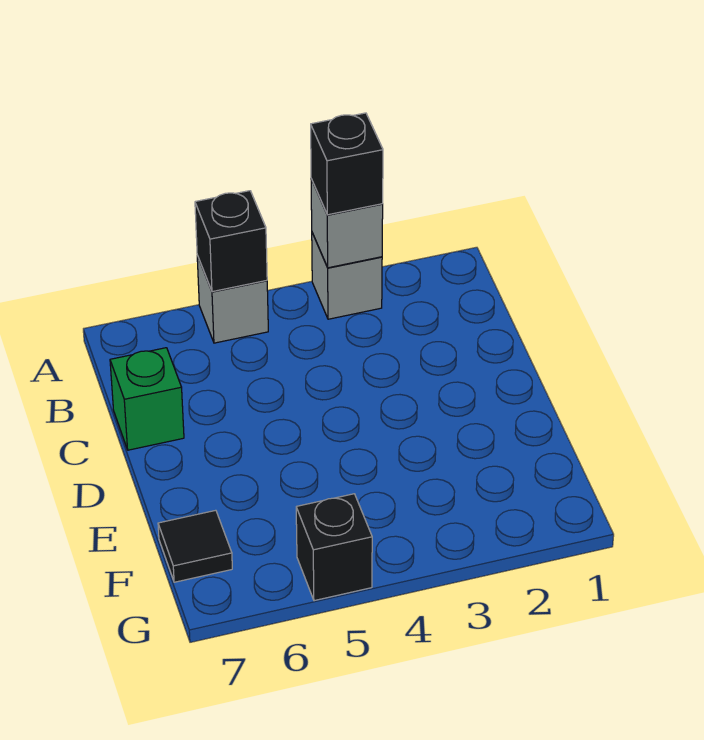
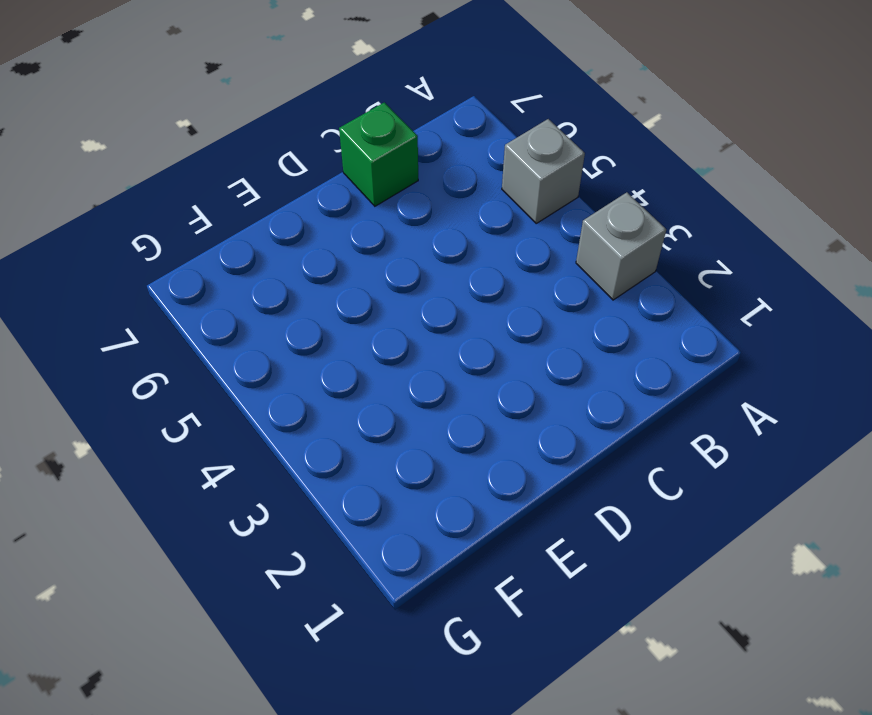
none -> black 1x1 tile [158,510,232,582]
none -> black 1x1 brick [296,494,372,601]

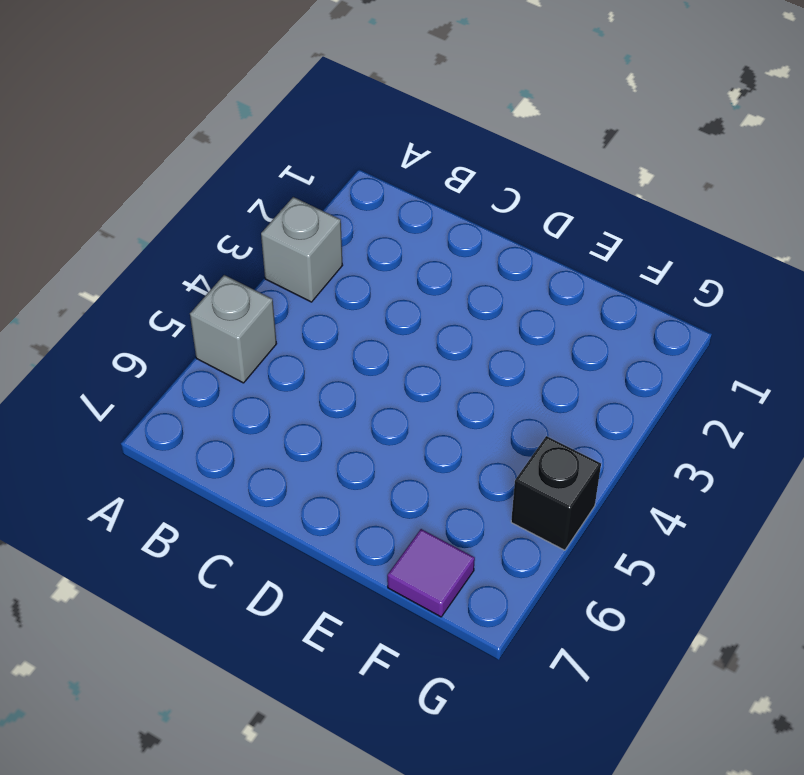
purple 1x1 tile [387,529,475,617] -> black 1x1 tile [158,510,232,582]
none -> green 1x1 brick [110,348,184,450]
none -> grey 1x1 brick [311,179,383,268]

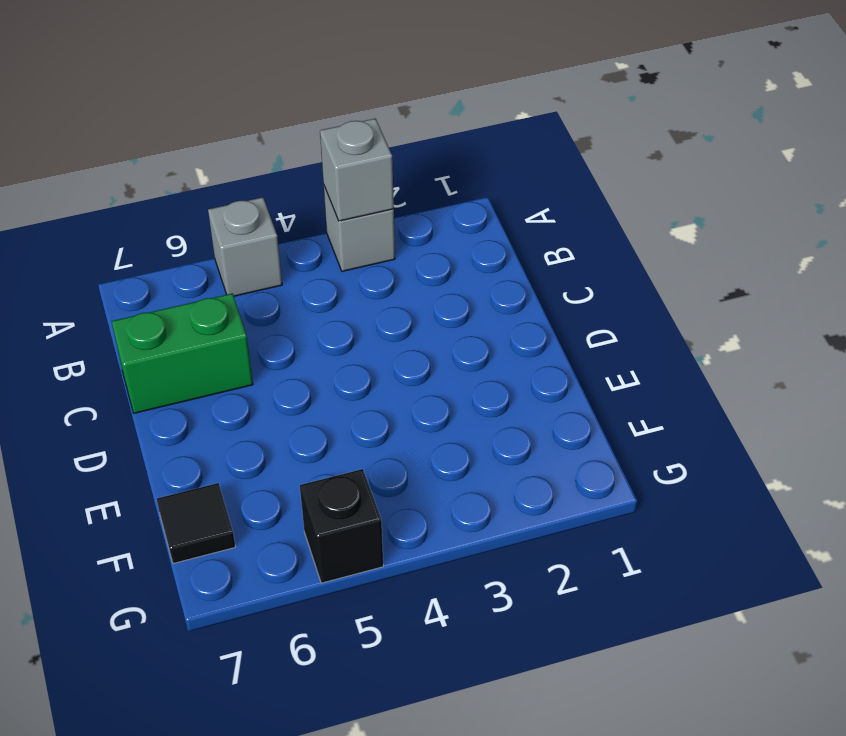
green 1x2 brick [112,294,253,413] -> green 1x1 brick [110,348,184,450]
none -> black 1x1 brick [195,191,267,292]
none -> black 1x1 brick [311,113,383,215]

